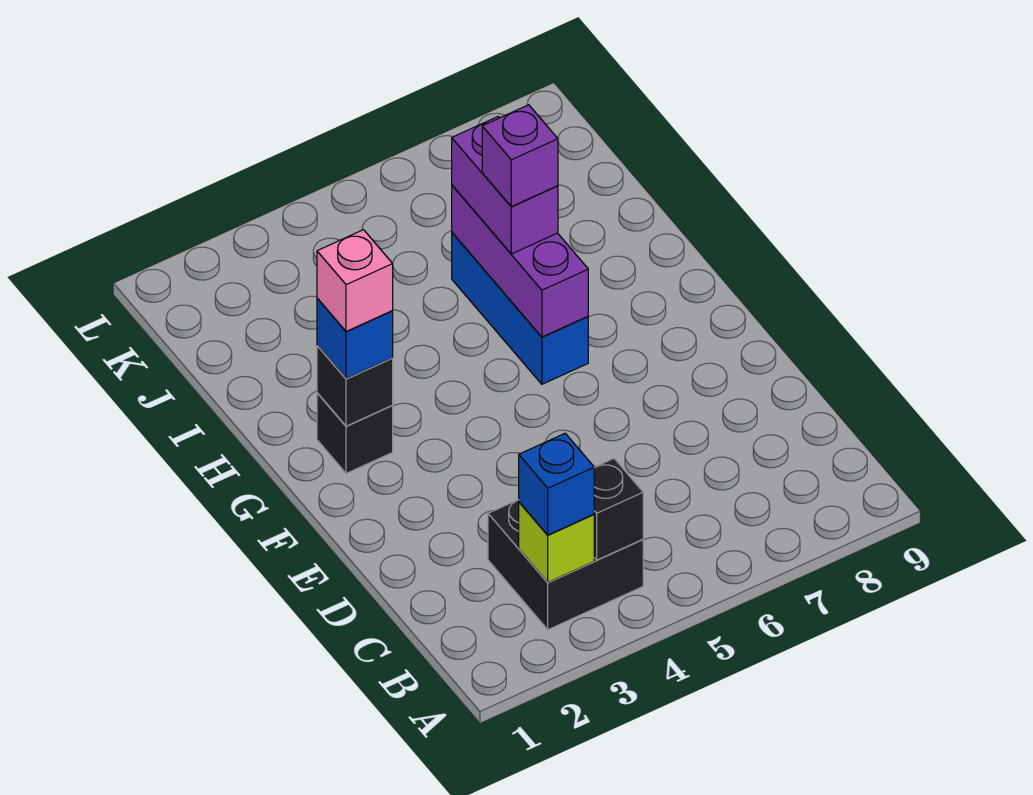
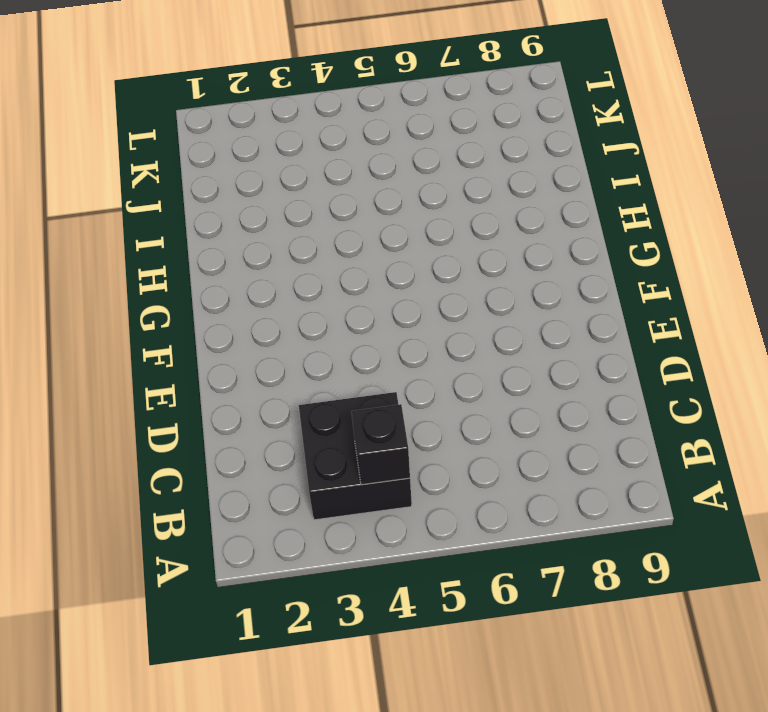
none -> black 1x1 brick [317,393,393,474]
none -> blue 1x3 brick [452,233,588,384]
none -> lime 1x1 brick [519,502,594,582]

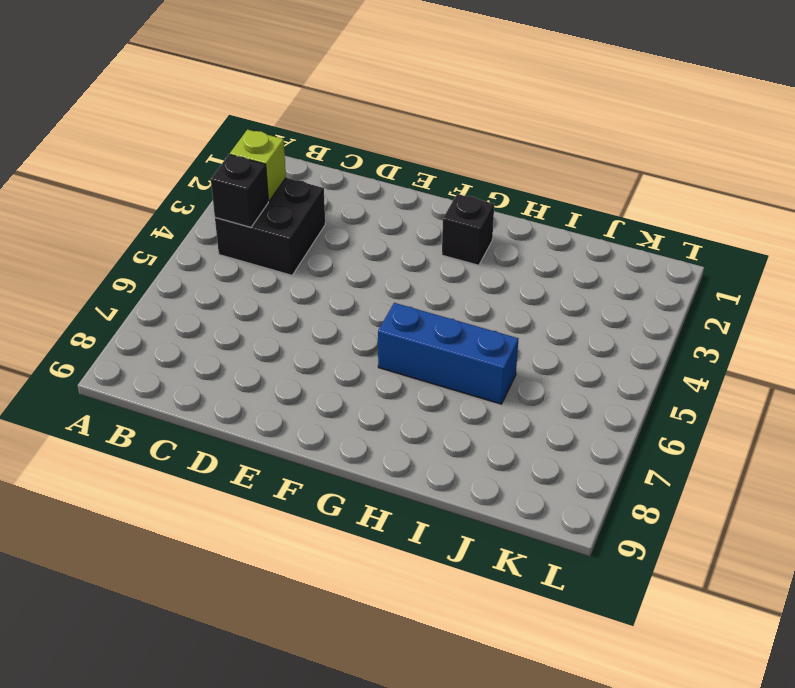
none -> black 1x1 brick [317,346,393,426]
none -> purple 1x3 brick [452,185,588,337]
none -> blue 1x1 brick [519,433,594,535]

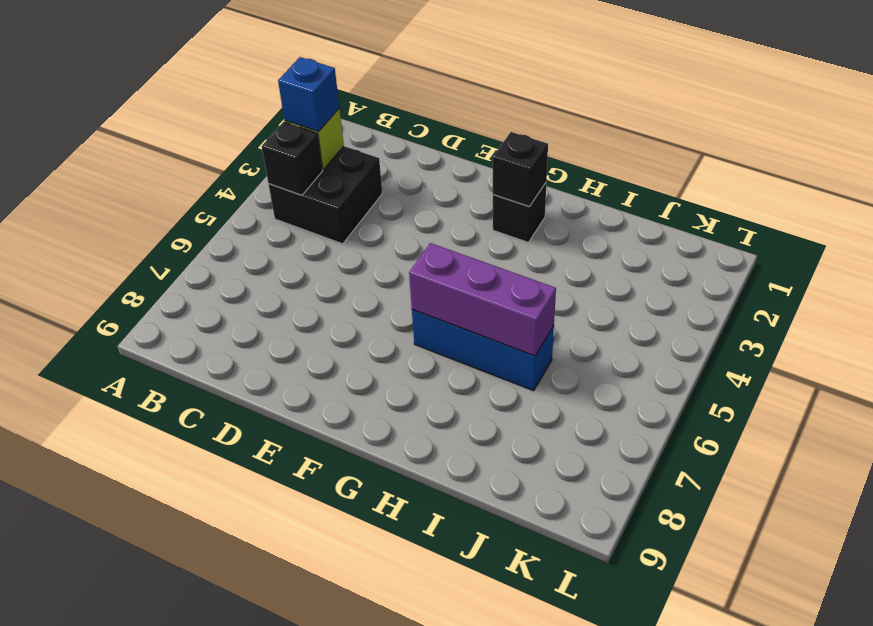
none -> blue 1x1 brick [317,298,393,379]
none -> purple 1x2 brick [452,117,558,254]
none -> pink 1x1 brick [317,230,393,331]

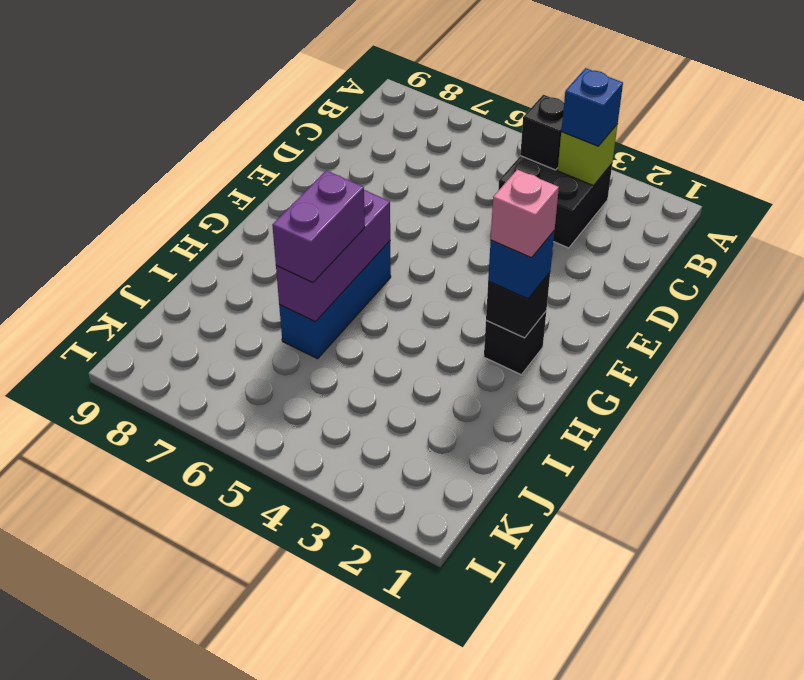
none -> purple 1x1 brick [482,105,558,207]

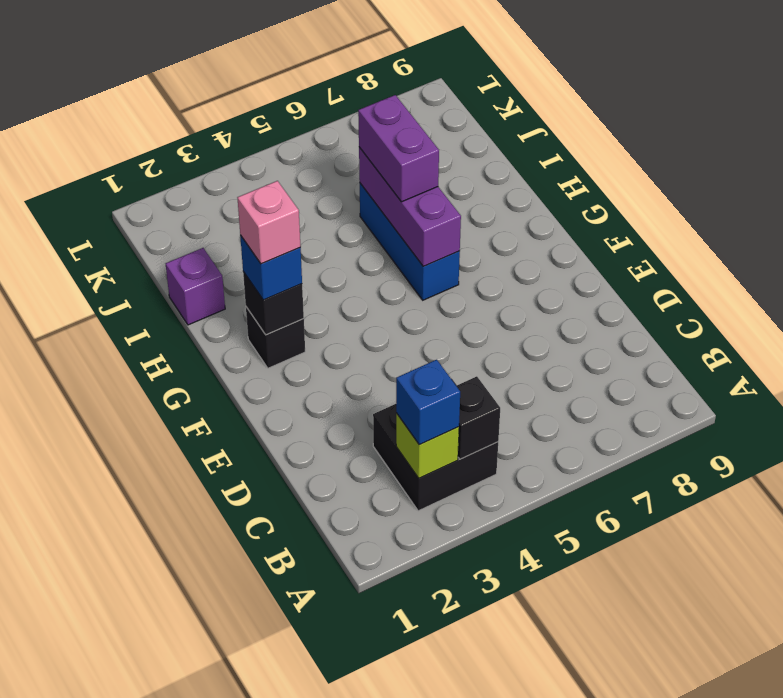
purple 1x1 brick [166,248,225,325] -> purple 1x1 brick moved to [482,105,558,207]

